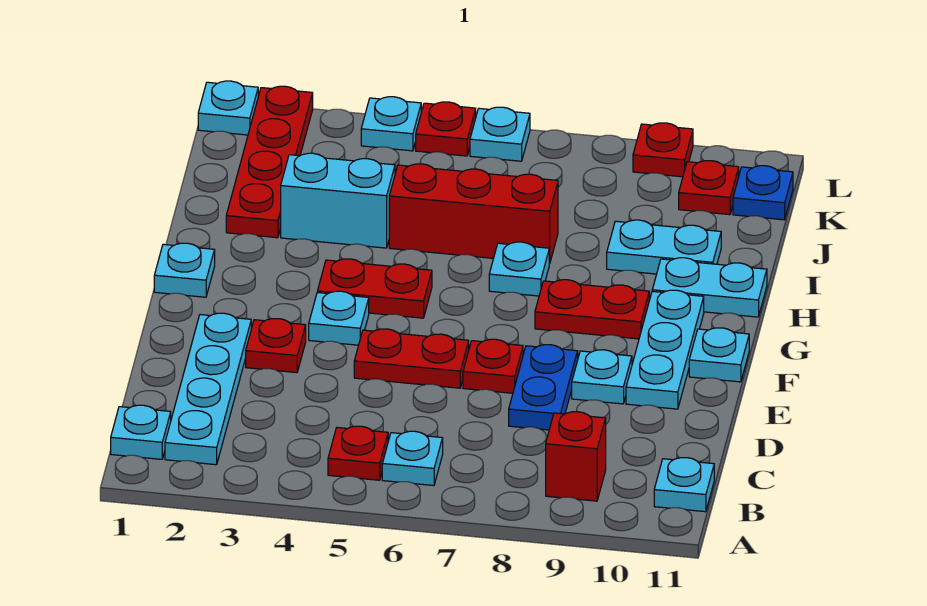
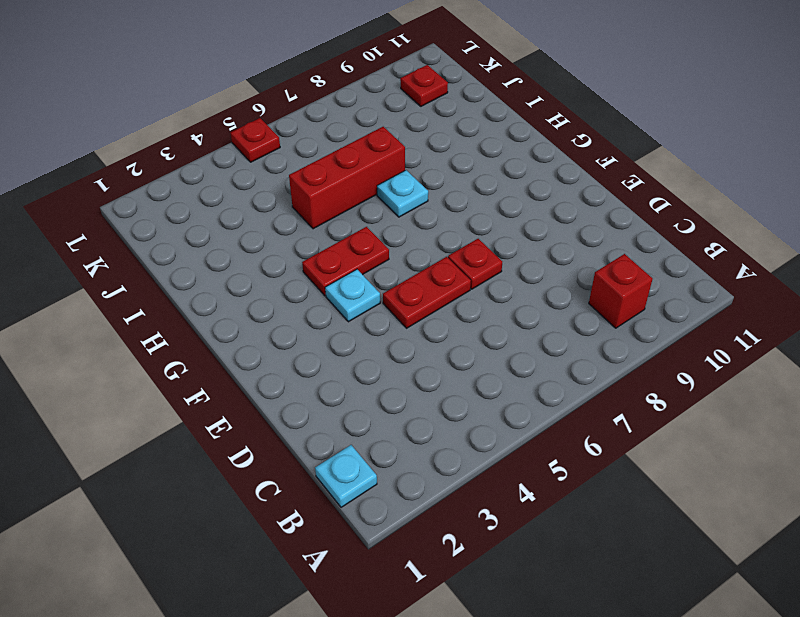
none -> cyan 1x4 plate [165,313,251,465]
none -> red 1x1 plate [328,426,388,480]
none -> cyan 1x1 plate [382,431,443,486]
none -> cyan 1x1 plate [654,458,714,512]

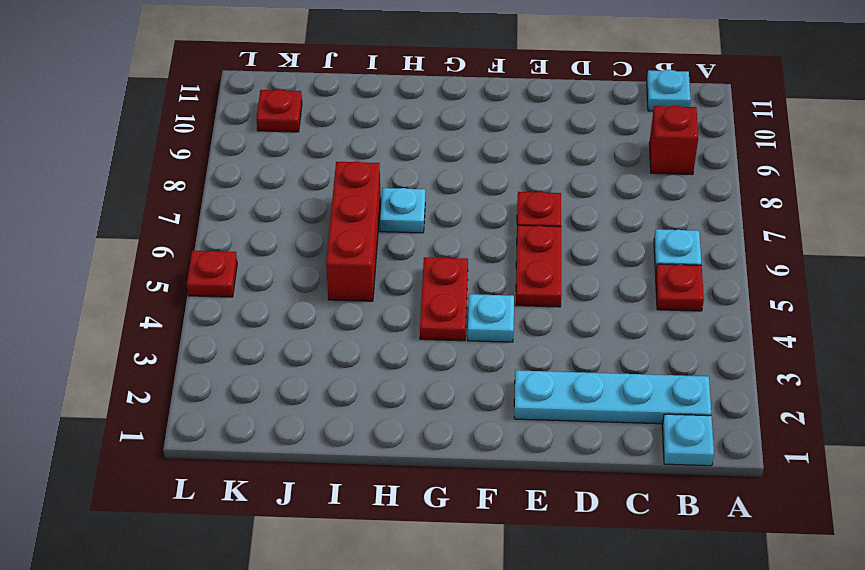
none -> blue 1x2 plate [509,345,578,430]
none -> red 1x1 plate [246,319,306,373]
none -> cyan 1x1 plate [572,350,632,404]
none -> cyan 1x3 plate [626,290,704,409]

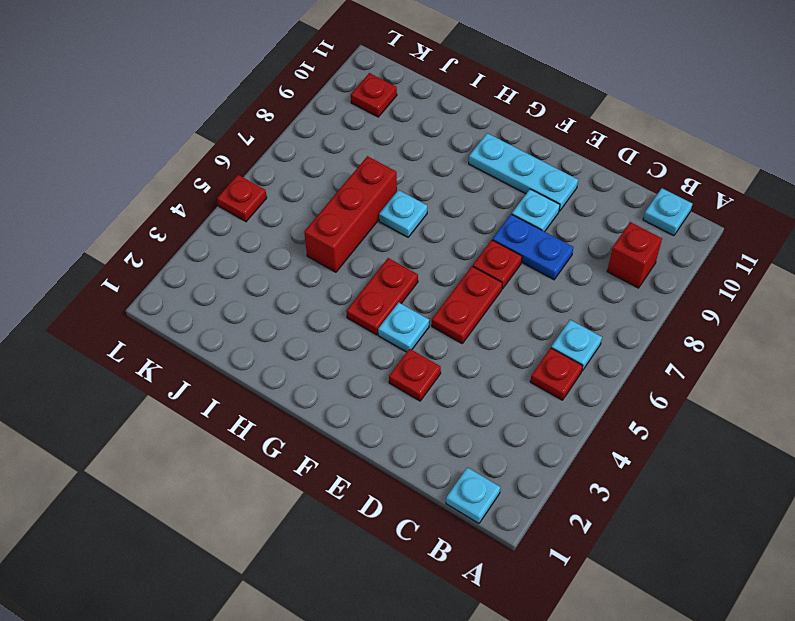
none -> cyan 1x4 plate [165,313,251,465]
none -> cyan 1x1 plate [689,328,749,382]
none -> cyan 1x1 plate [154,243,215,297]
none -> red 1x2 plate [535,280,649,339]

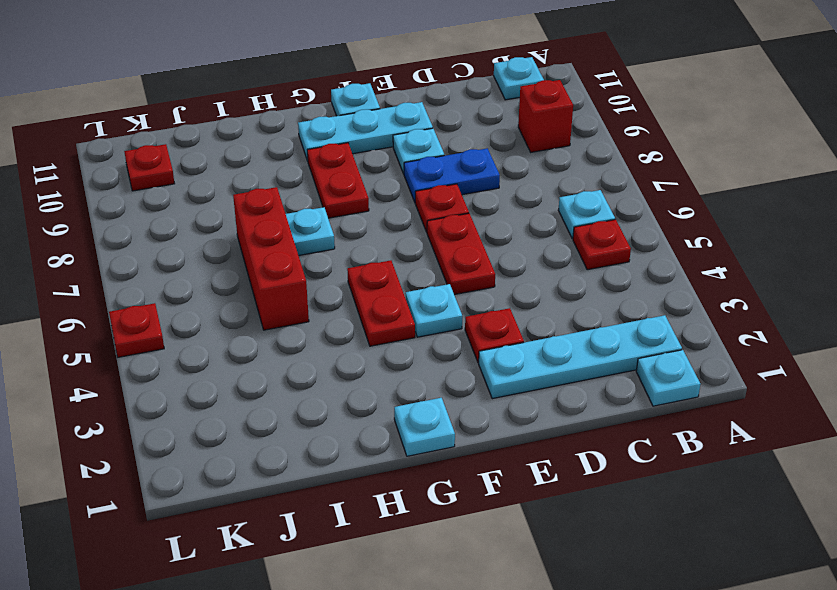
none -> cyan 1x2 plate [652,258,767,317]
none -> red 1x4 plate [226,86,313,238]
none -> cyan 1x2 brick [281,153,395,248]
none -> cyan 1x2 plate [607,220,721,274]

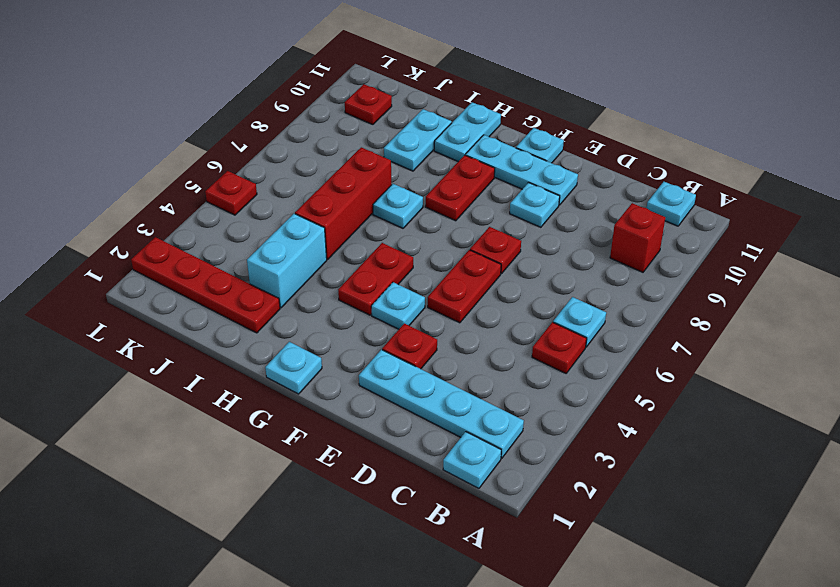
none -> blue 1x2 plate [509,345,578,430]
none -> blue 1x1 plate [733,166,793,220]
none -> cyan 1x1 plate [198,81,258,135]
none -> cyan 1x1 plate [361,97,421,151]

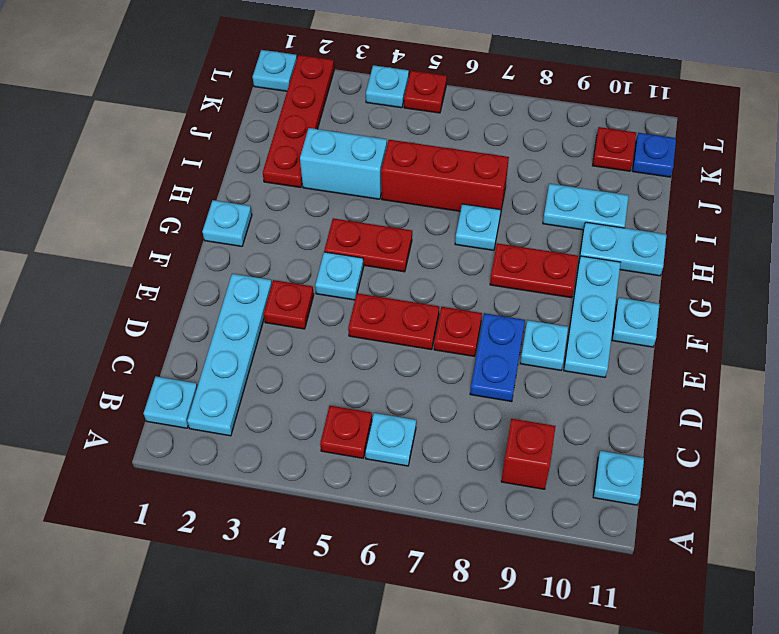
none -> cyan 1x1 plate [470,107,530,161]
none -> red 1x1 plate [633,123,693,177]

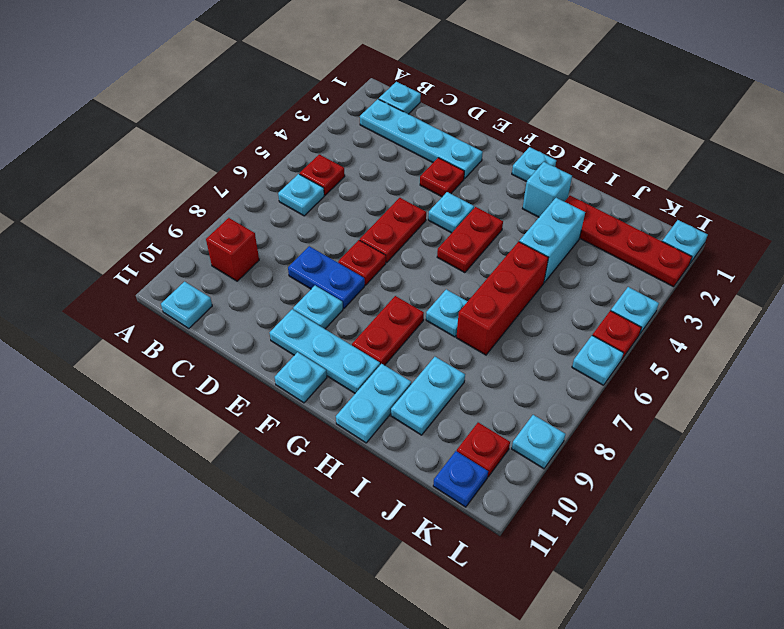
cyan 1x1 brick [522,162,572,217] -> none
cyan 1x1 plate [512,415,565,469] -> red 1x1 plate [633,123,693,177]

